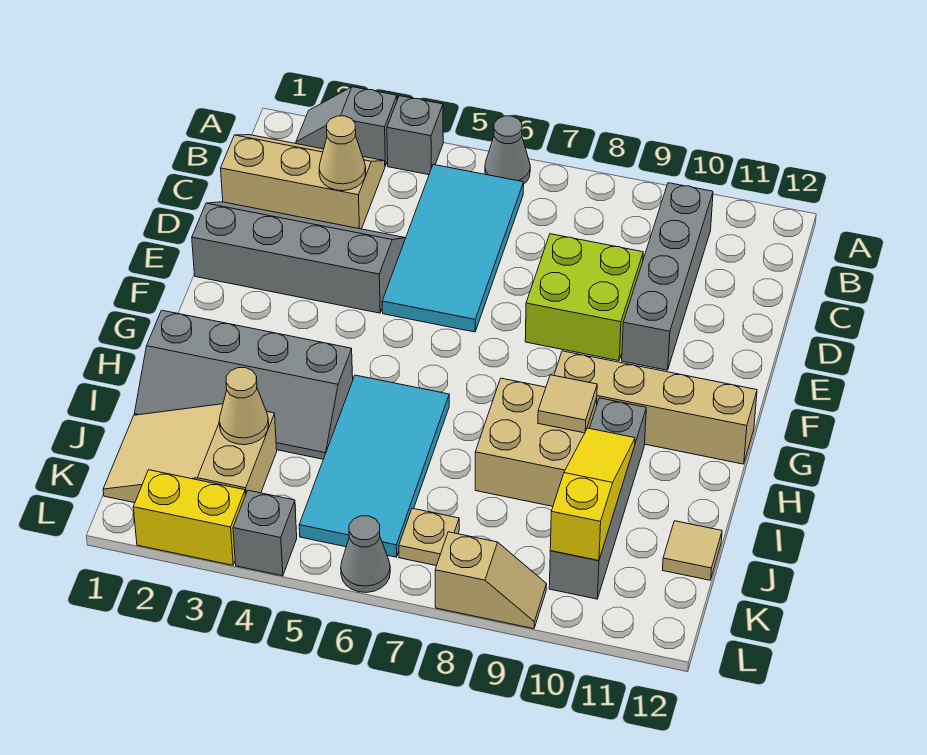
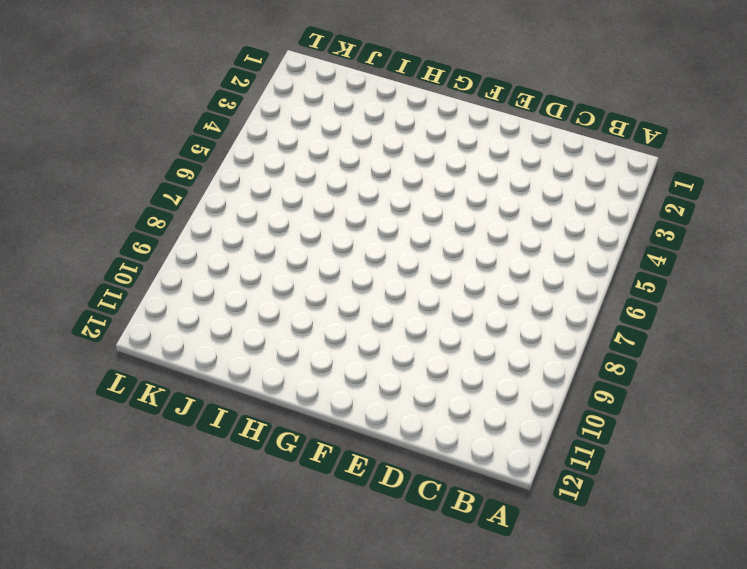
none -> grey 1x2 slope [296,87,397,166]
none -> grey 1x1 brick [387,96,443,175]
none -> grey 1x1 cone [485,116,530,184]

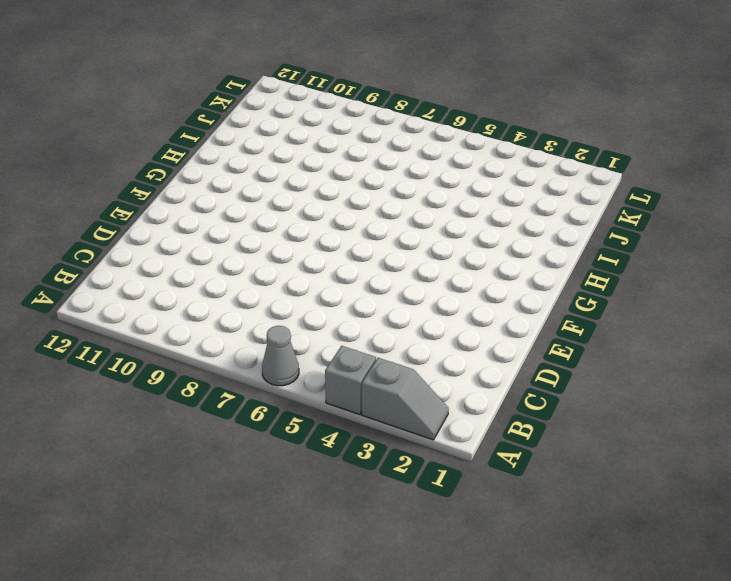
none -> tan 2x3 slope [221,135,385,229]
none -> cyan 2x4 tile [382,165,524,332]
none -> grey 1x4 brick [622,183,713,370]

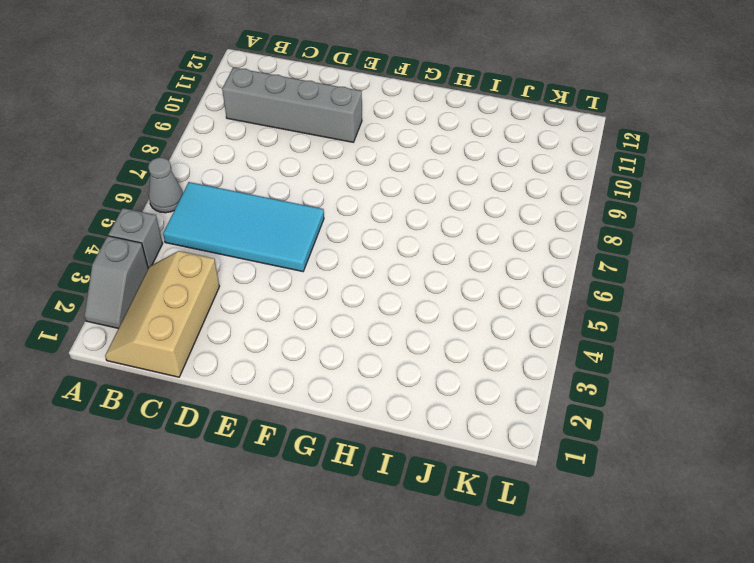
none -> grey 2x4 slope [192,202,405,313]
none -> lime 2x2 brick [525,234,643,361]
none -> tan 1x4 brick [554,351,757,464]

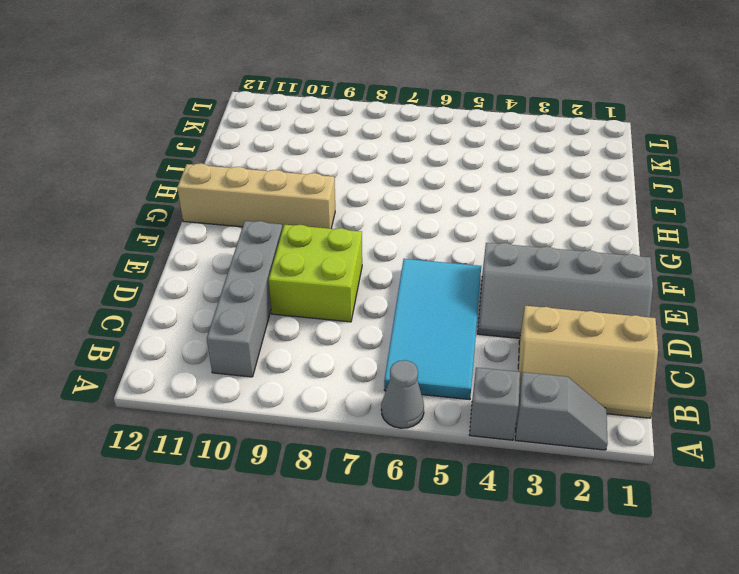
none -> grey 2x4 slope [134,310,353,459]
none -> cyan 2x4 tile [299,375,449,557]
none -> tan 2x2 brick [475,378,597,506]

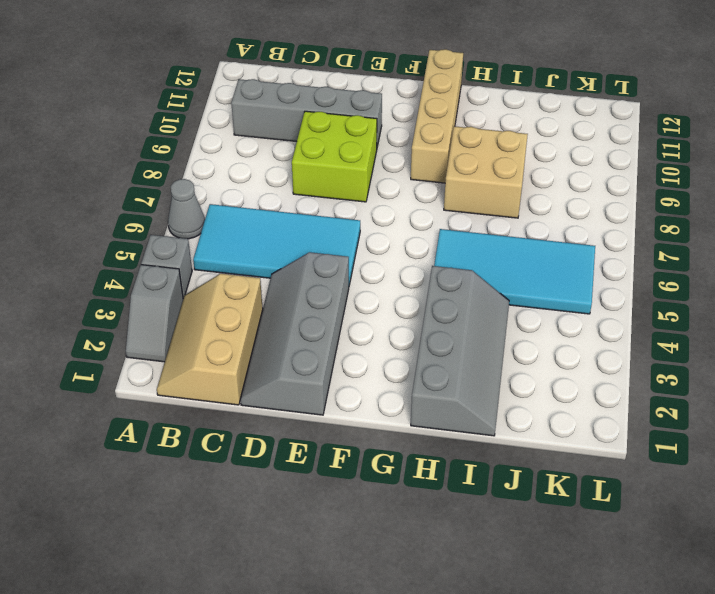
none -> grey 1x4 brick [549,398,646,599]
none -> tan 2x3 slope [103,404,277,503]
none -> tan 1x1 tile [663,521,722,580]

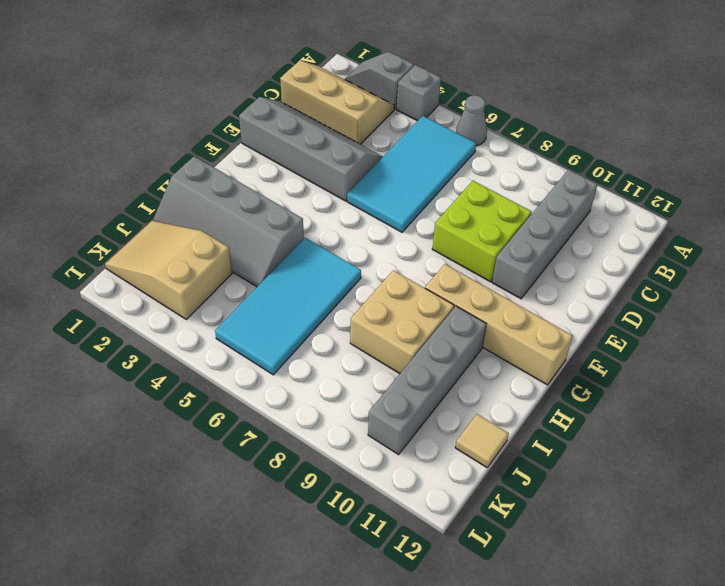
none -> tan 1x1 plate [399,508,459,566]
none -> yellow 1x2 brick [133,470,245,565]
none -> grey 1x1 brick [233,490,297,576]

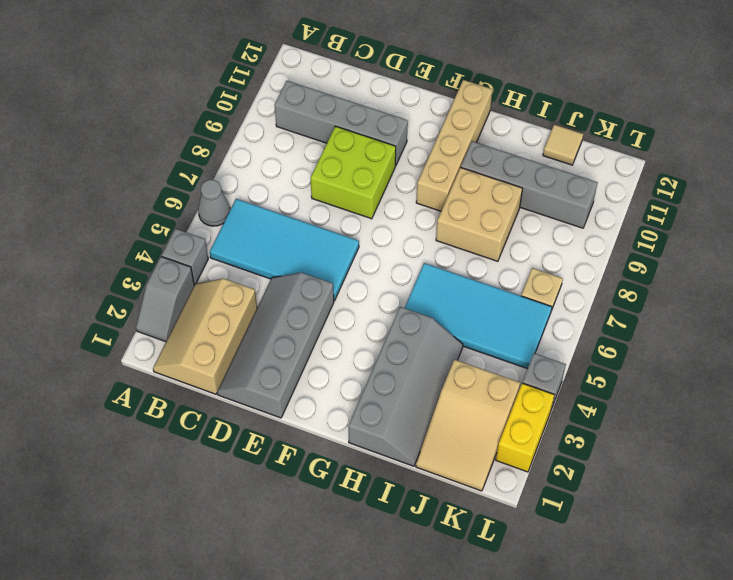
none -> grey 1x1 cone [341,516,390,593]
none -> tan 1x2 slope [435,532,547,629]
none -> tan 1x1 cone [319,116,366,191]

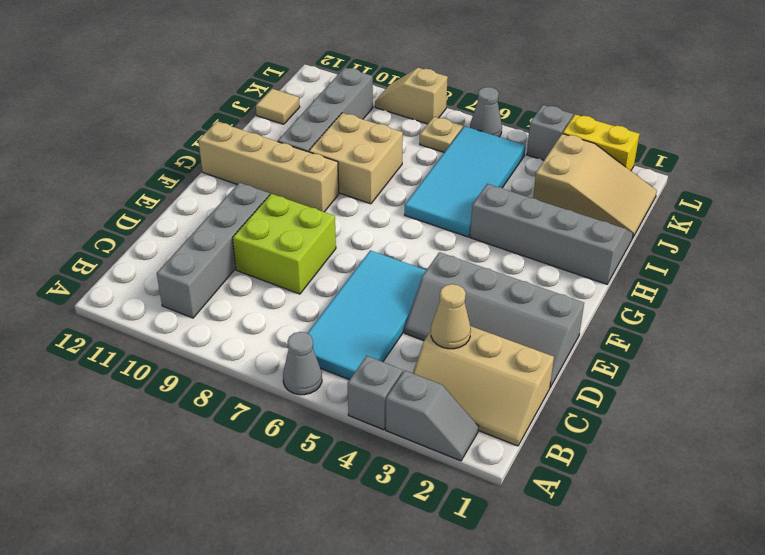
none -> tan 1x1 tile [538,375,597,433]
none -> yellow 1x3 slope [550,428,635,561]
none -> tan 1x1 cone [219,368,269,445]

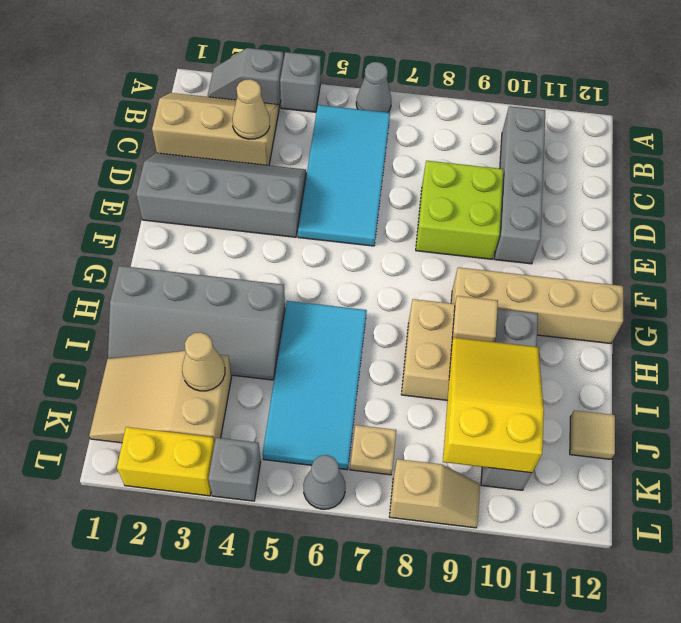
yellow 2x3 slope [443,337,544,473] -> yellow 1x3 slope [550,428,635,561]

